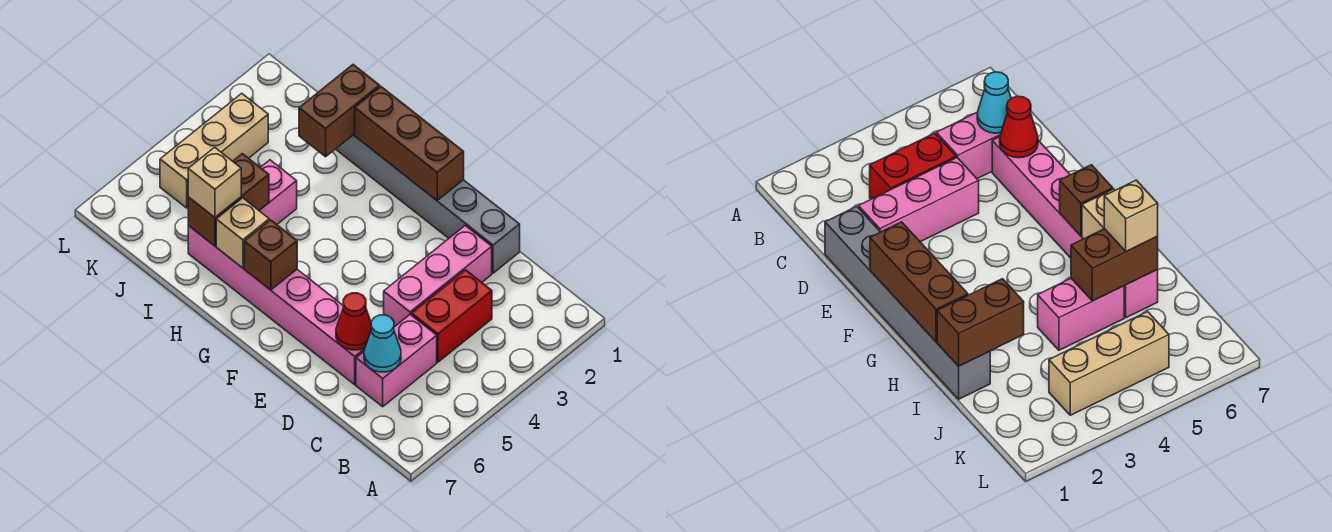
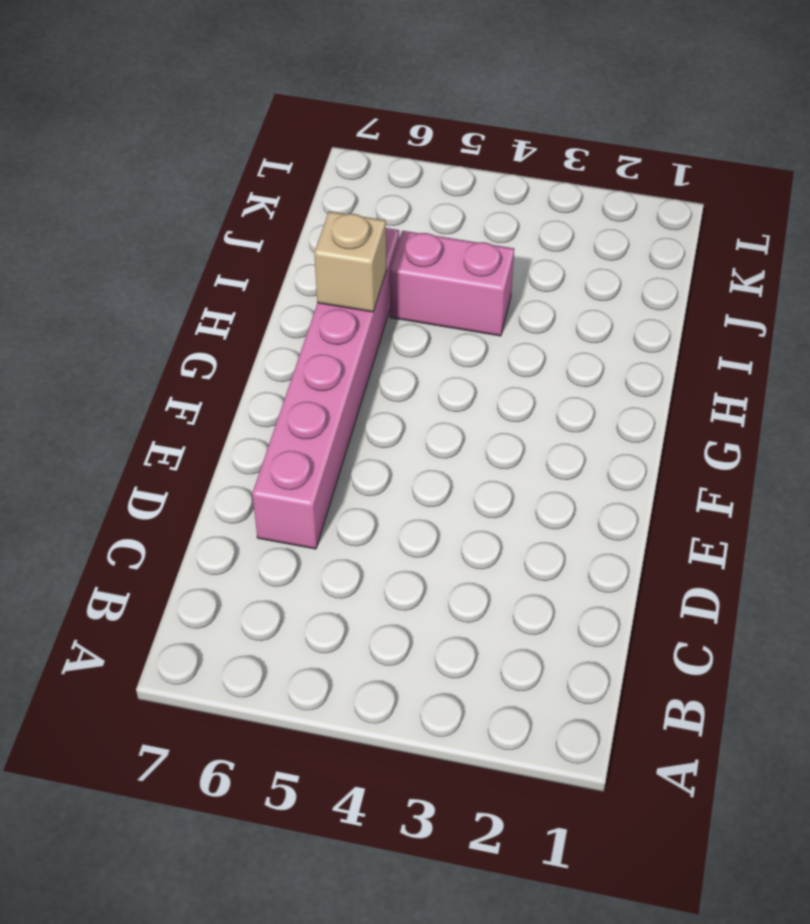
none -> red 1x2 brick [411,270,492,362]
none -> pink 1x2 brick [356,315,437,407]
none -> grey 1x6 brick [336,134,520,273]

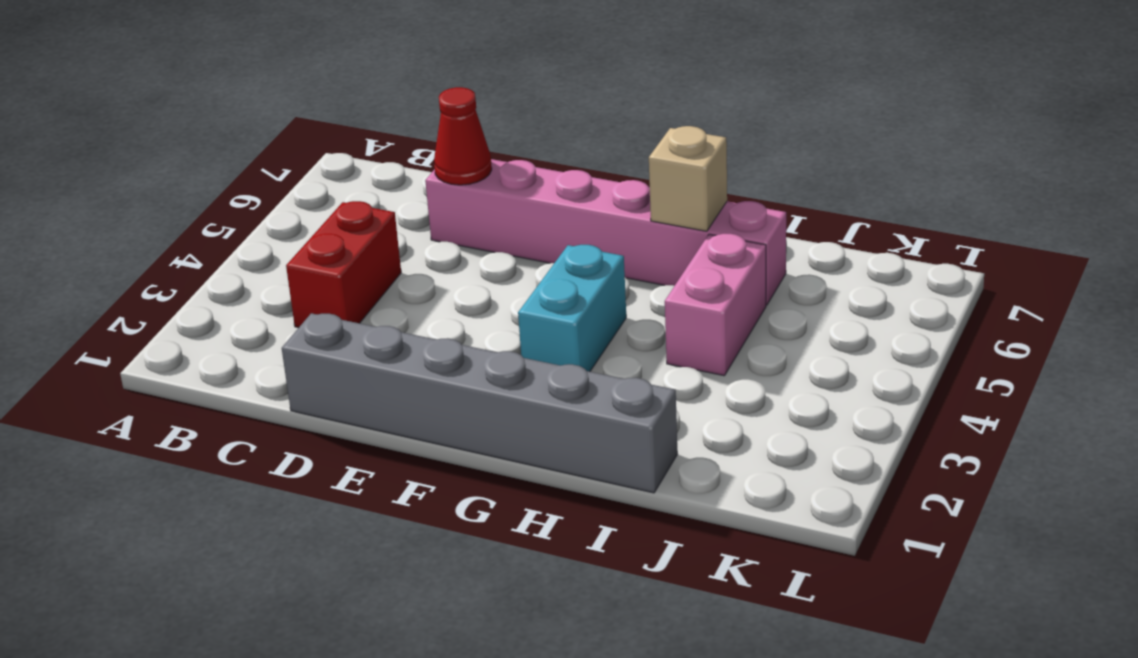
cyan 1x2 brick [518,245,626,372] -> none
none -> pink 1x2 brick [356,315,437,407]
none -> pink 1x3 brick [384,226,492,327]
none -> tan 1x3 brick [160,93,268,208]

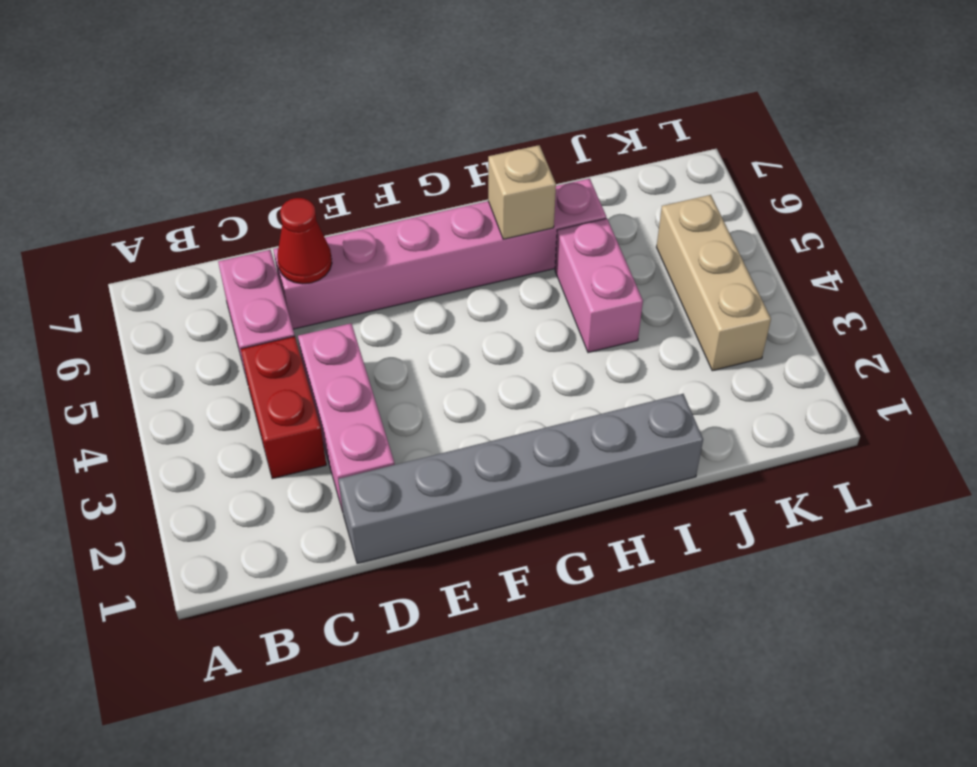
none -> cyan 1x1 cone [364,315,401,372]
none -> brown 1x3 brick [355,87,464,200]
none -> brown 1x1 brick [244,220,297,290]

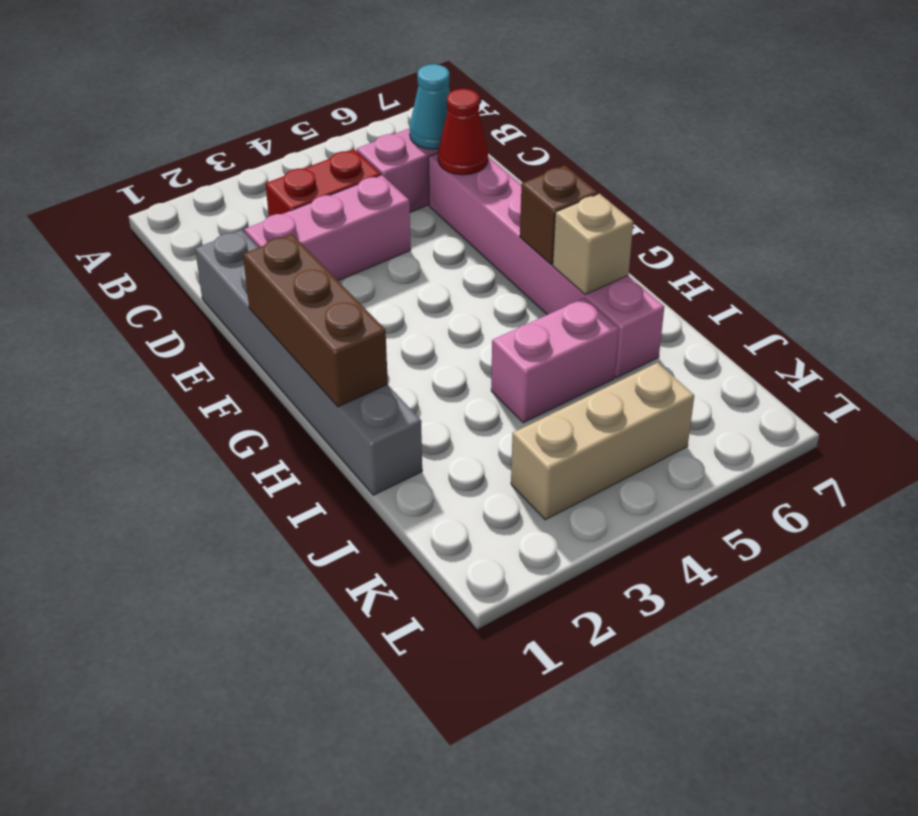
none -> brown 1x2 brick [299,65,380,157]
none -> brown 1x2 brick [188,154,269,246]
none -> tan 1x1 brick [188,147,241,217]

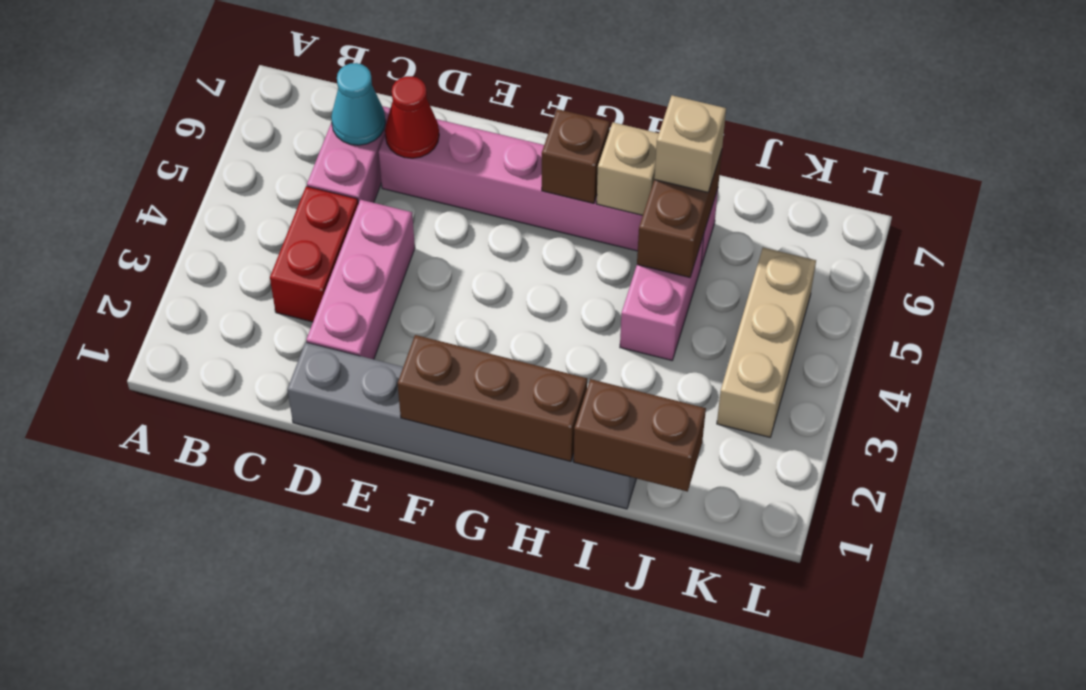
brown 1x2 brick [574,379,706,492] -> brown 1x2 brick turned to [299,65,380,157]

